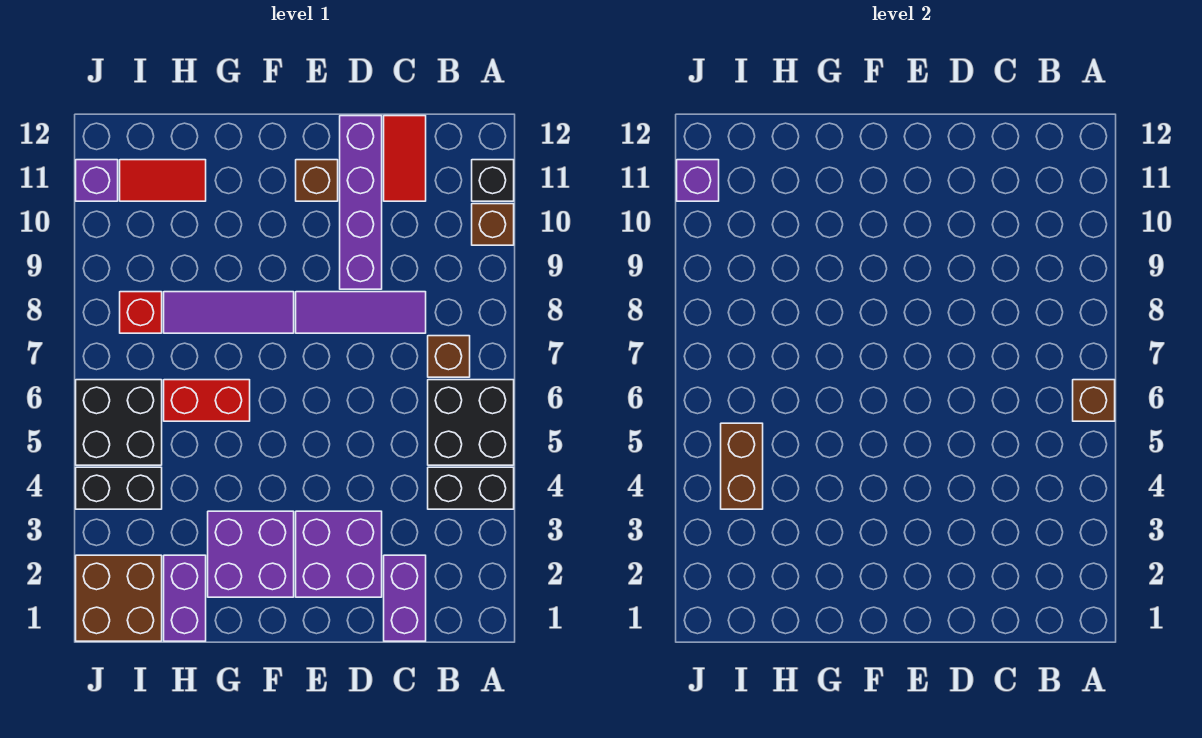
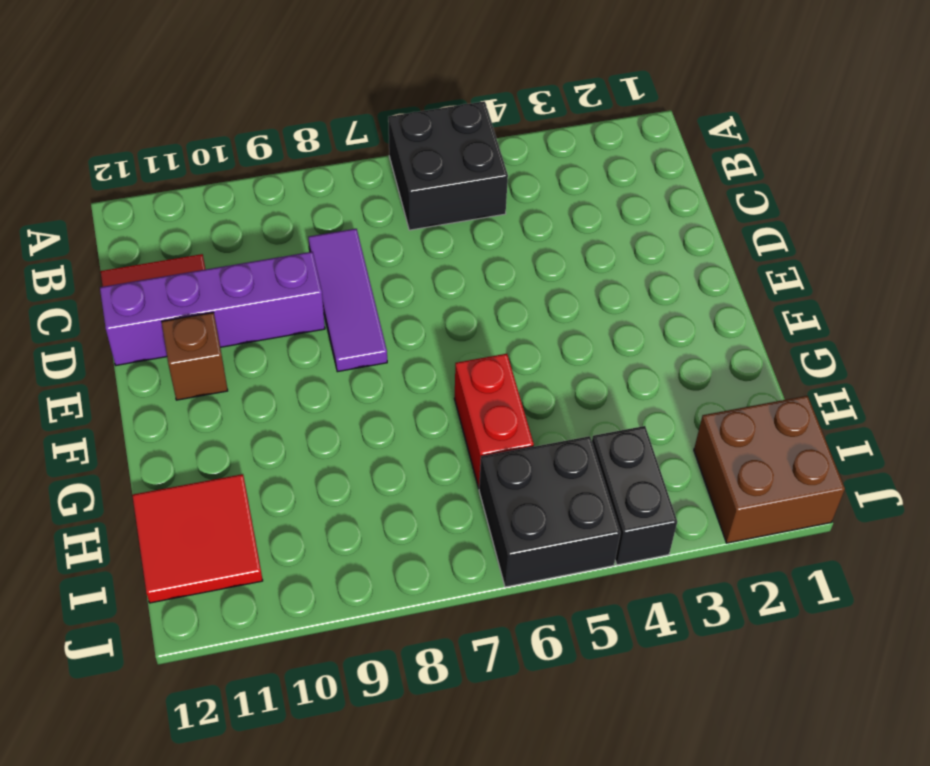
red 2x2 tile [132,474,263,603] -> red 1x2 tile [120,160,206,201]
none -> black 1x2 brick [428,467,514,509]
none -> brown 1x1 brick [472,204,514,245]
none -> black 1x1 brick [472,160,514,201]

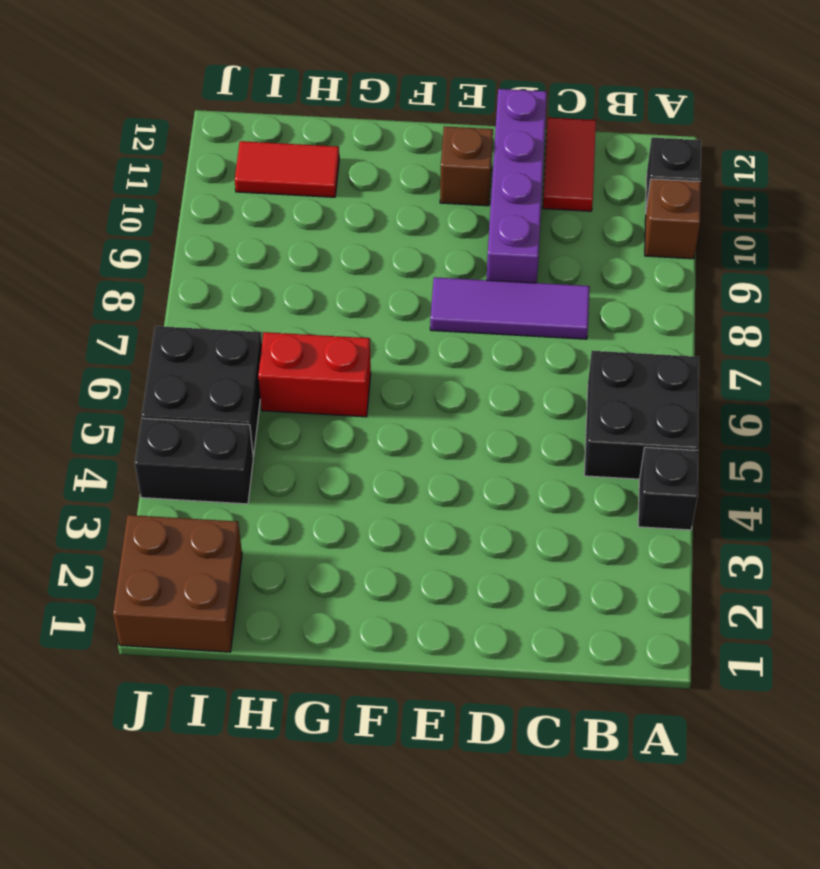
black 1x1 brick [638,447,698,530] -> black 1x2 brick [428,467,514,509]
none -> brown 1x1 brick [428,336,470,377]
none -> purple 1x2 brick [384,555,426,641]
none -> purple 2x2 brick [296,511,382,597]

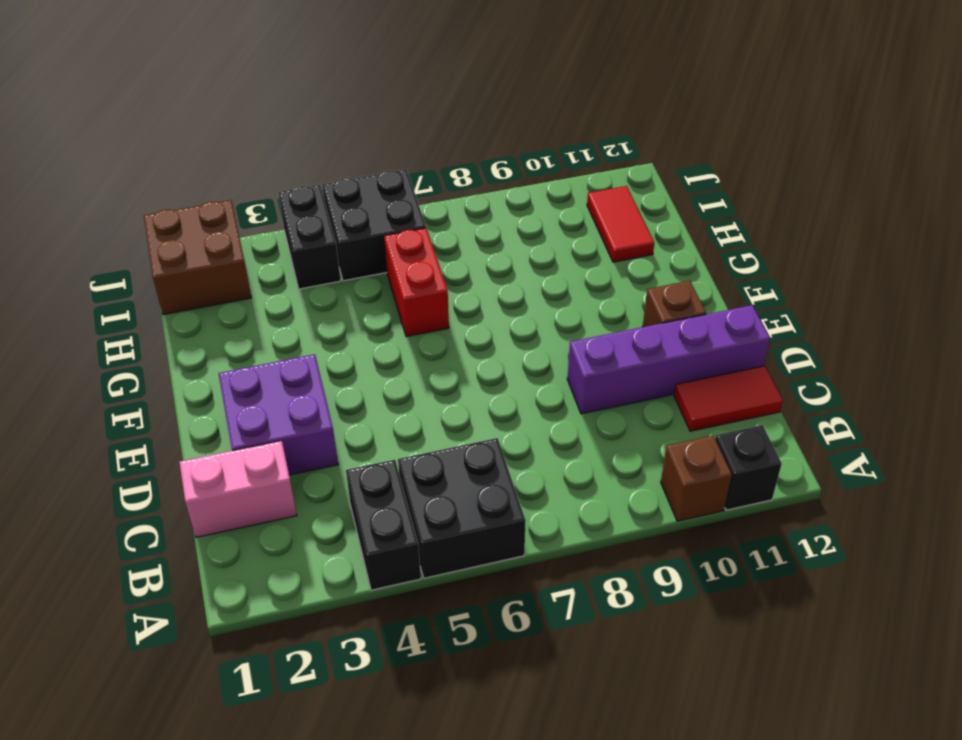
pink 1x2 brick [180,441,297,537] -> purple 1x2 brick [384,555,426,641]
none -> brown 1x1 brick [428,336,470,377]
none -> purple 1x3 tile [296,292,426,333]
none -> purple 2x2 brick [208,511,294,597]

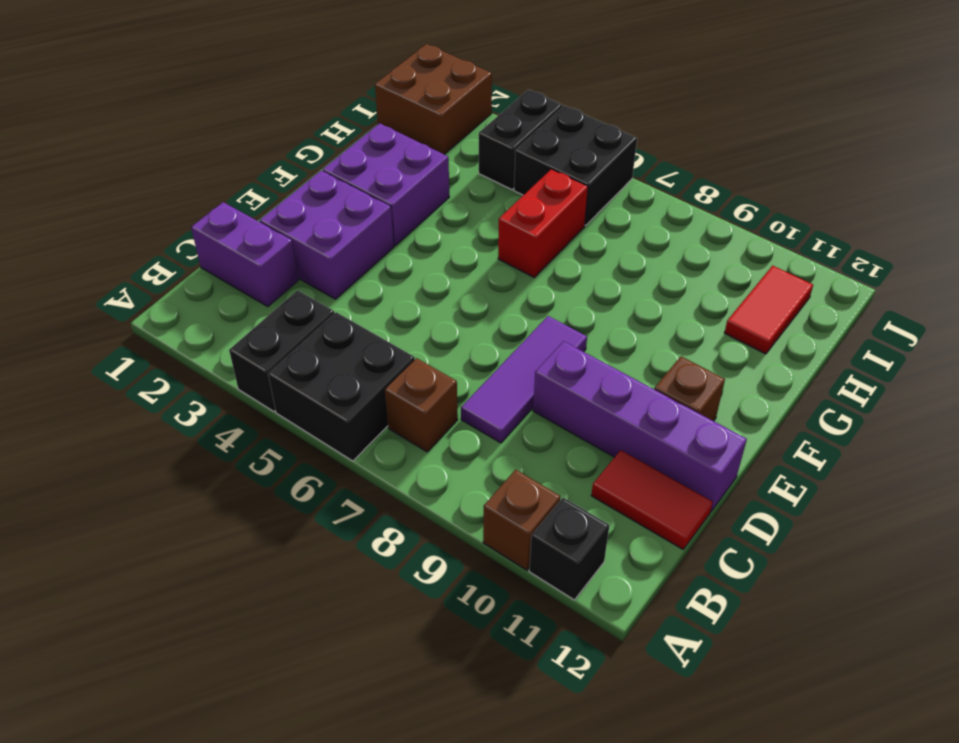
none -> purple 1x3 tile [164,292,294,333]
none -> purple 1x2 brick [164,555,206,641]
none -> red 1x1 brick [120,292,162,333]

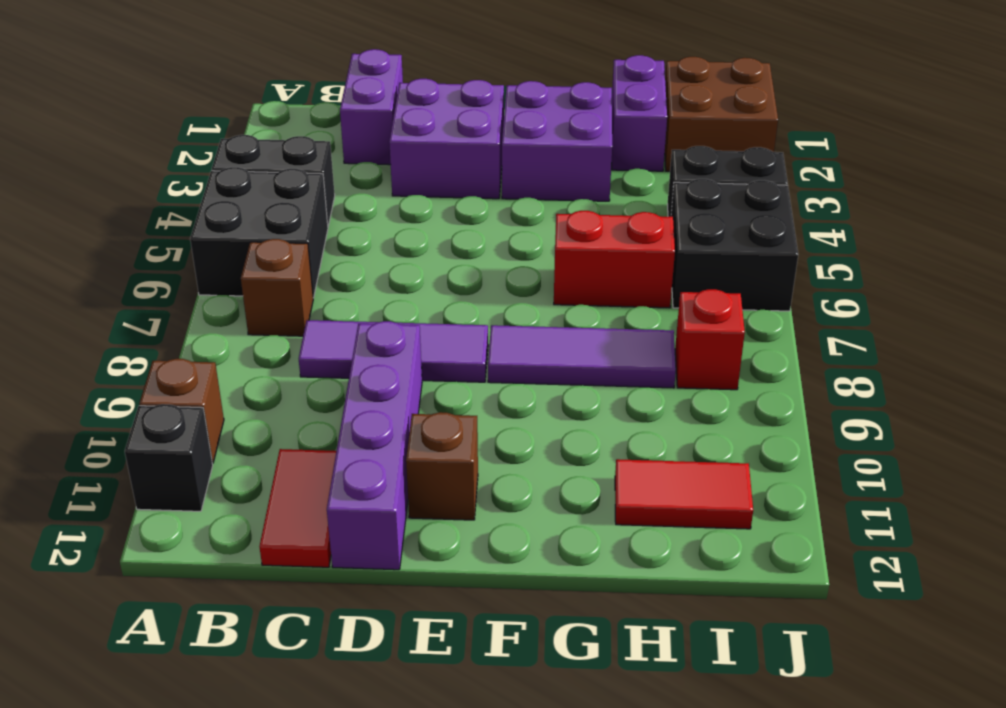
none -> purple 1x1 brick [76,160,118,201]
none -> brown 1x1 brick [1073,380,1115,421]
none -> brown 1x2 brick [721,423,763,509]

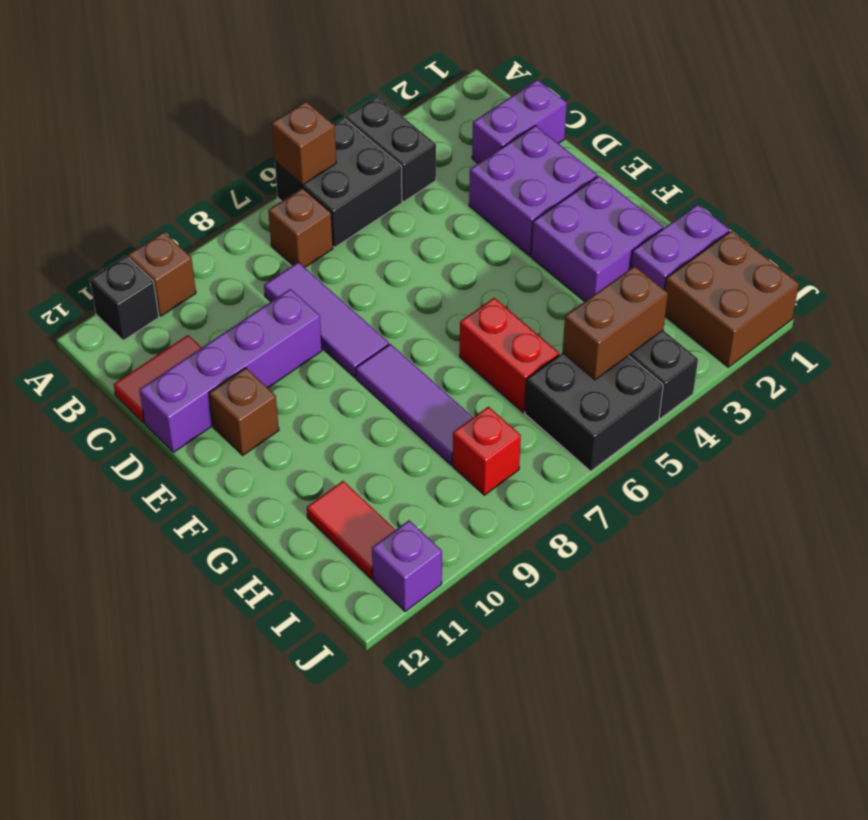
none -> purple 1x1 brick [677,160,719,201]

